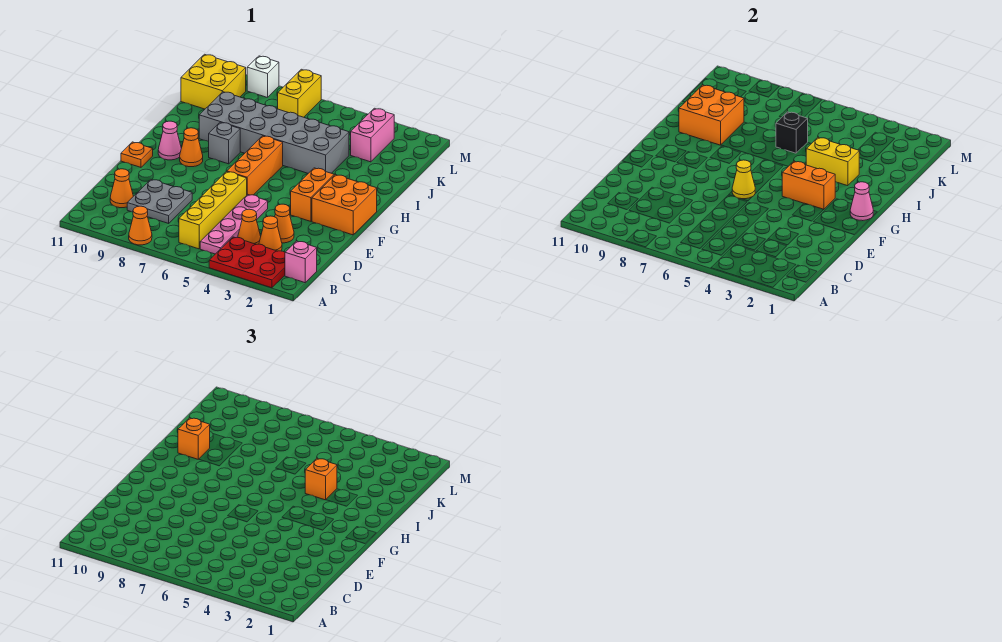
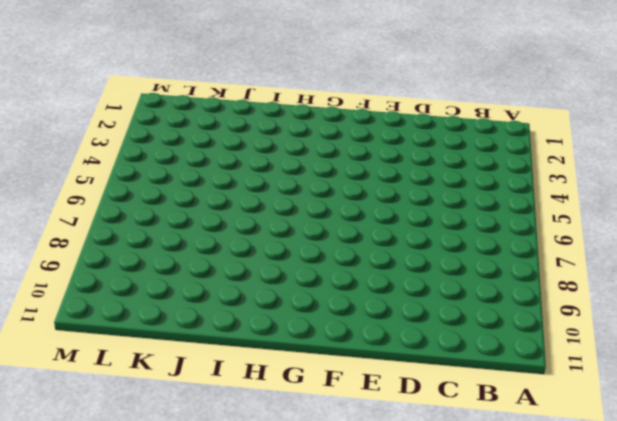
none -> red 2x3 plate [209,237,285,288]
none -> orange 1x1 cone [129,206,152,245]
none -> pink 1x1 brick [285,241,317,283]
none -> pink 1x4 plate [200,195,268,254]

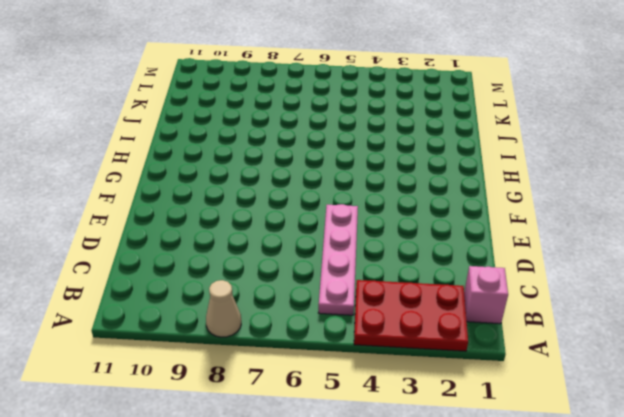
tan 1x1 cone [206,280,241,337] -> orange 1x1 cone [129,206,152,245]
none -> yellow 1x4 brick [179,172,247,249]
none -> orange 1x1 cone [259,216,282,251]
none -> orange 1x1 cone [238,209,261,244]
none -> grey 2x2 plate [127,180,192,223]

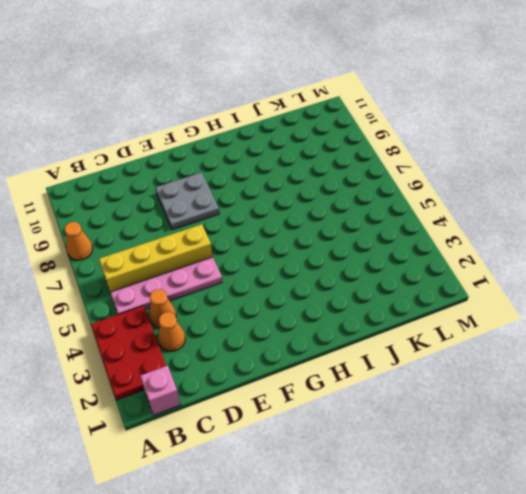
grey 2x2 plate [155,172,219,230] -> grey 2x2 plate moved to [127,180,192,223]
none -> orange 1x1 cone [110,169,133,208]
none -> orange 1x1 cone [275,204,294,243]
none -> orange 2x2 brick [312,175,377,235]
none -> orange 1x2 brick [291,168,334,221]

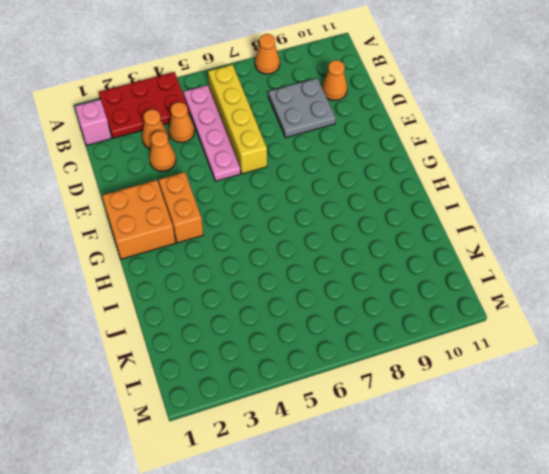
none -> orange 1x3 brick [227,136,283,195]
none -> orange 1x1 plate [121,142,153,167]
none -> orange 1x1 cone [180,128,203,167]
none -> pink 1x1 cone [158,121,181,160]

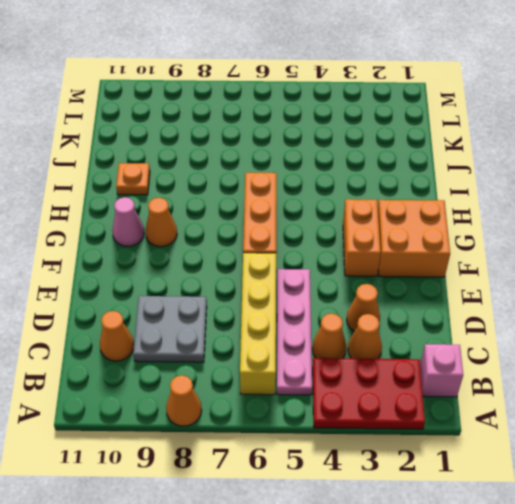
orange 1x1 plate [116,163,150,195] -> orange 1x1 plate moved to [121,142,153,167]
none -> grey 1x1 brick [209,122,240,164]
none -> grey 2x6 brick [199,92,349,173]
none -> pink 1x2 brick [351,108,394,162]
none -> yellow 2x2 brick [181,54,246,109]

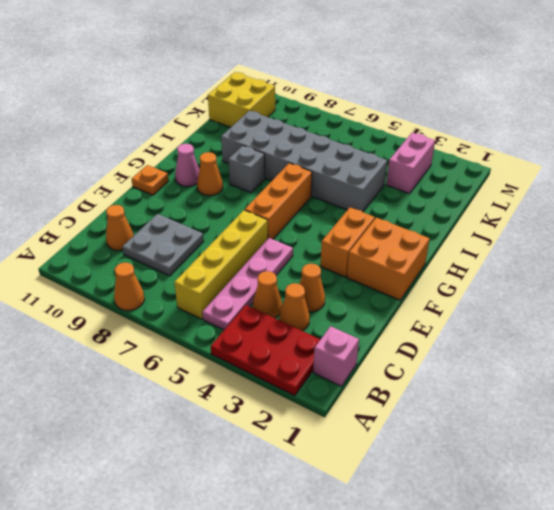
none -> yellow 1x2 brick [278,69,321,117]
none -> white 1x1 brick [247,56,279,98]
none -> yellow 1x1 cone [732,160,755,199]
none -> pink 1x1 cone [850,182,873,221]

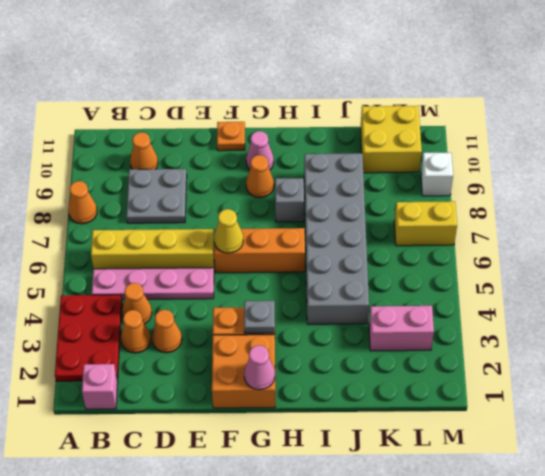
grey 1x1 plate [244,301,275,333] -> orange 1x2 brick [782,161,835,210]
none -> yellow 1x2 brick [806,137,859,186]
none -> orange 2x2 brick [679,85,744,145]
none -> black 1x1 brick [776,112,808,153]
none -> orange 1x1 brick [305,458,337,500]

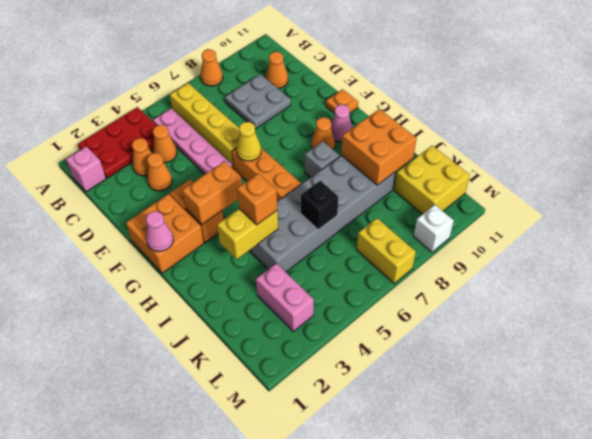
none -> orange 1x1 brick [178,418,210,459]

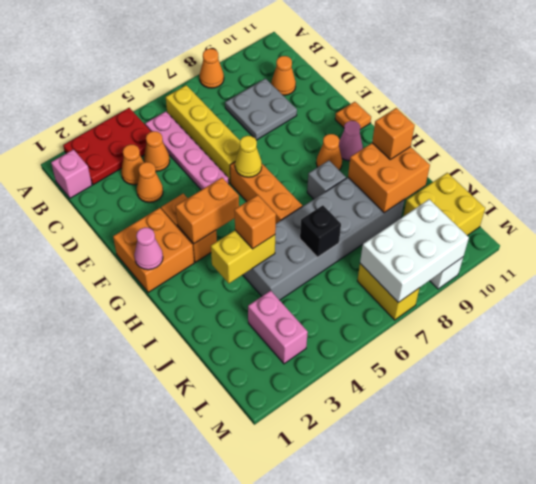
white 2x3 brick [360,199,469,303] -> none

